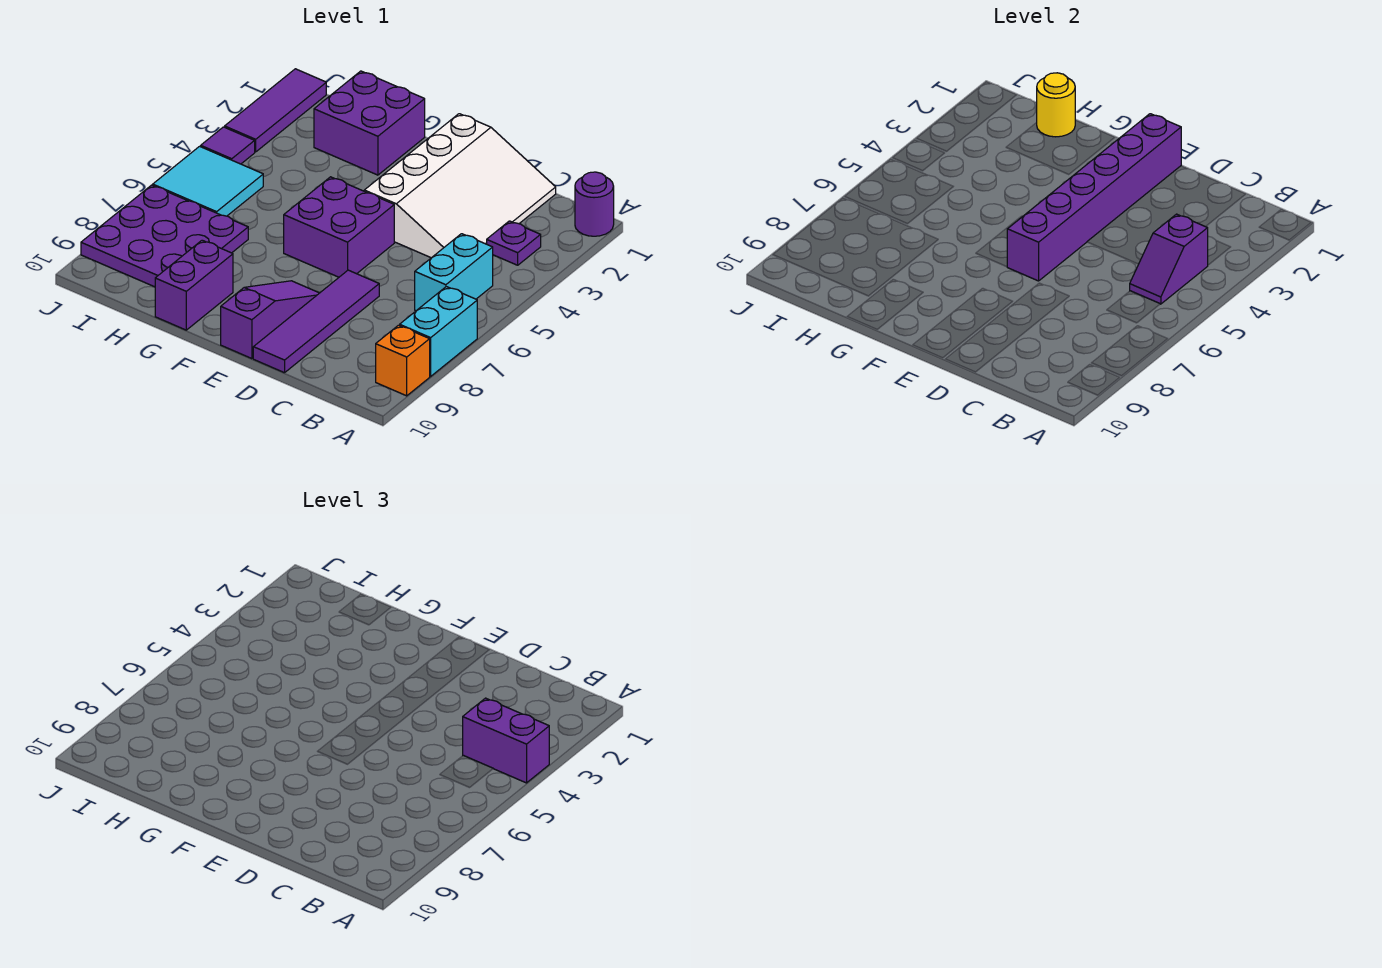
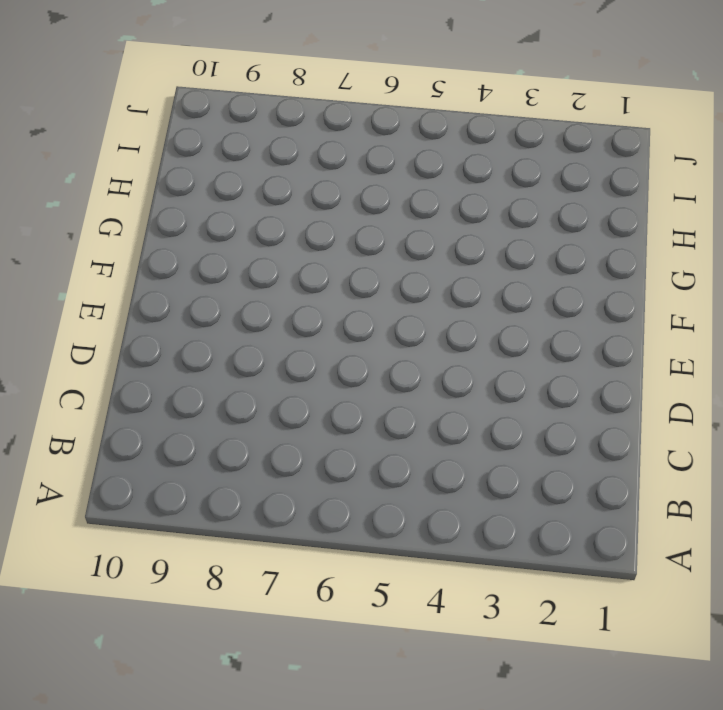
none -> purple 1x1 round brick [575,172,614,236]
none -> cyan 1x2 brick [400,287,477,376]
none -> orange 1x1 brick [376,325,430,396]

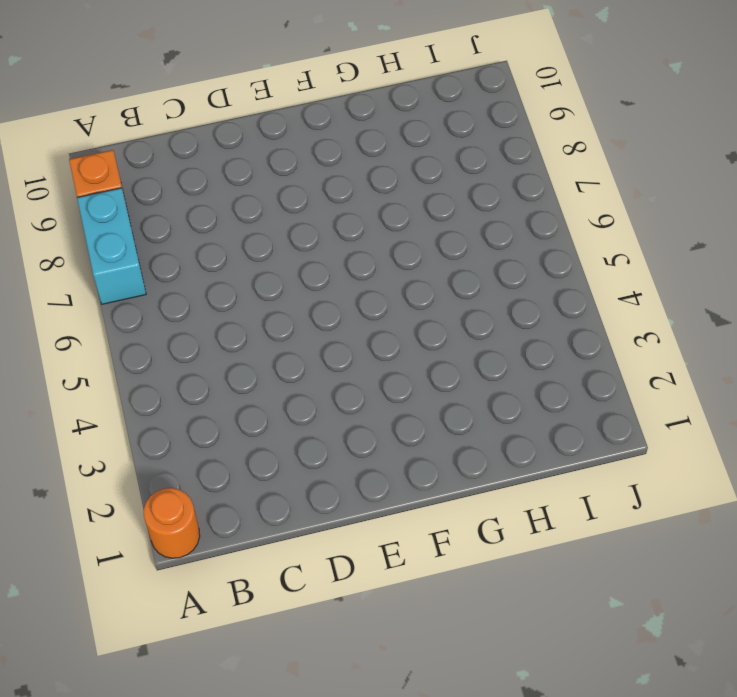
orange 1x1 round brick [144,488,200,558] -> purple 1x1 round brick [575,172,614,236]
none -> purple 1x1 plate [487,221,541,265]
none -> cyan 1x2 brick [415,234,493,311]
none -> white 3x4 slope [364,114,556,258]

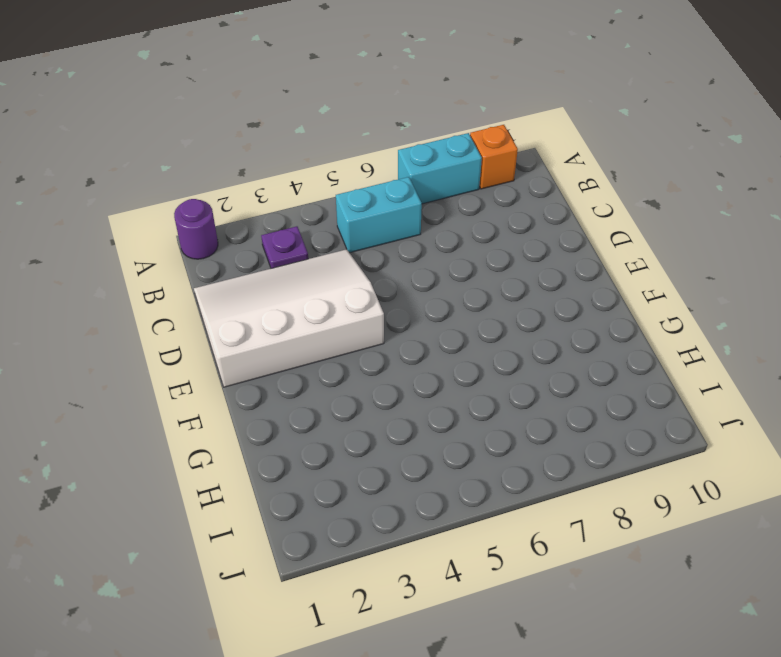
none -> purple 1x4 tile [253,270,379,373]
none -> purple 2x2 brick [284,177,394,277]
none -> purple 1x3 slope [221,281,319,359]

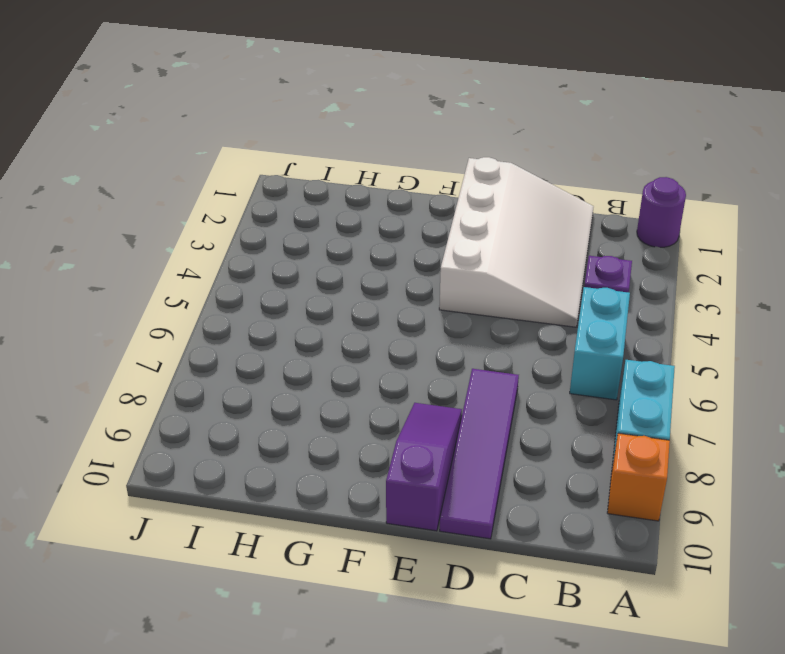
none -> purple 2x2 brick [284,177,394,277]
none -> purple 2x2 brick [314,71,425,175]
none -> purple 1x2 brick [155,240,233,330]

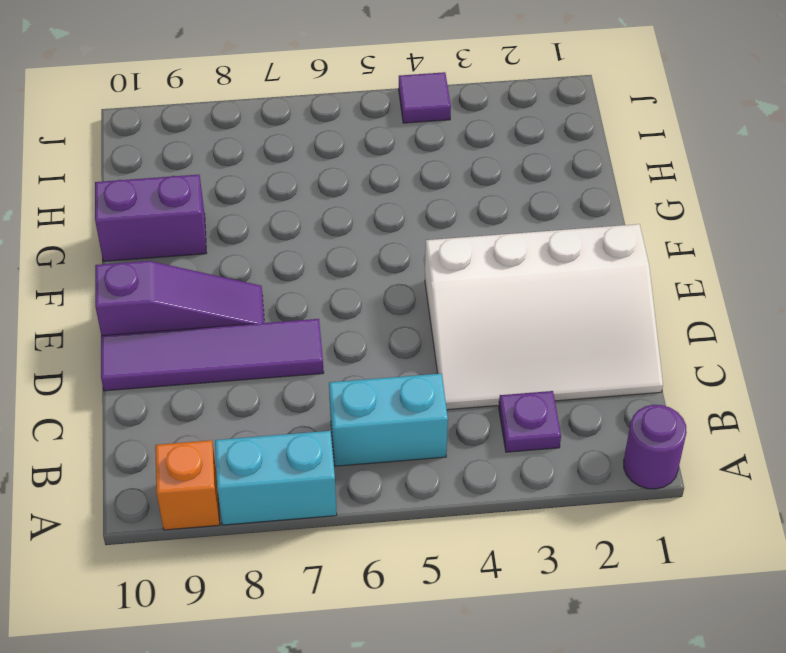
none -> purple 2x2 brick [284,177,394,277]
none -> purple 2x2 brick [314,71,425,175]
none -> purple 3x3 plate [81,185,248,287]

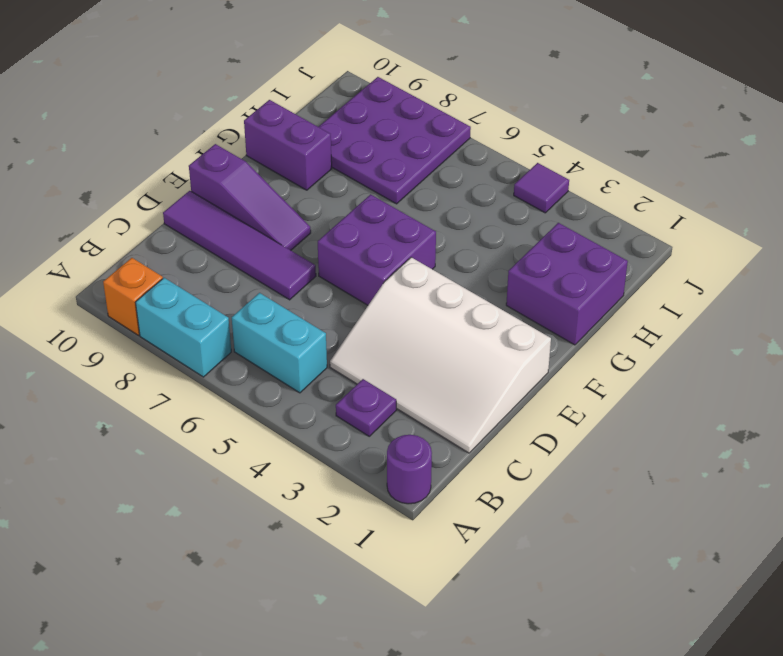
none -> cyan 2x2 tile [153,146,263,216]
none -> purple 1x3 tile [225,69,326,152]
none -> purple 1x2 slope [1130,214,1208,304]

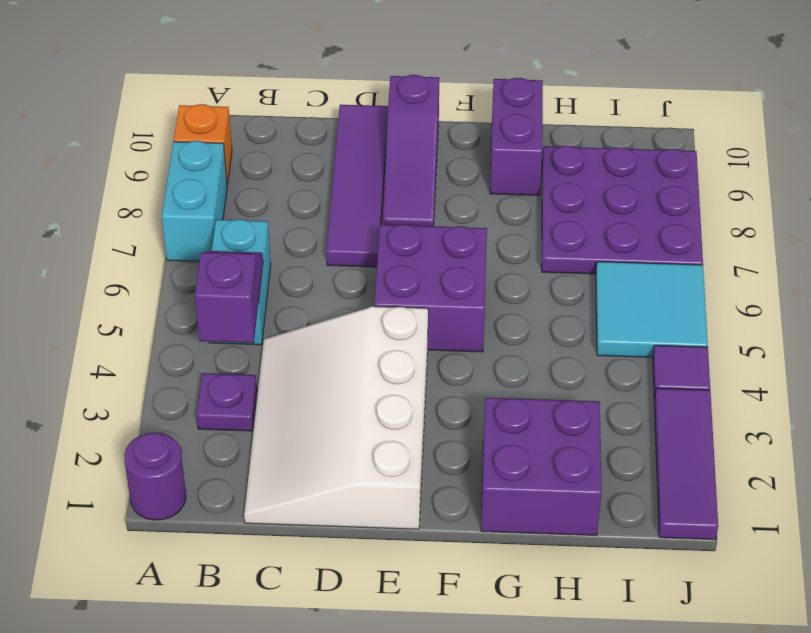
none -> purple 1x6 brick [1007,114,1181,281]
none -> yellow 1x1 round brick [1037,73,1075,137]
none -> purple 1x2 brick [463,698,549,783]

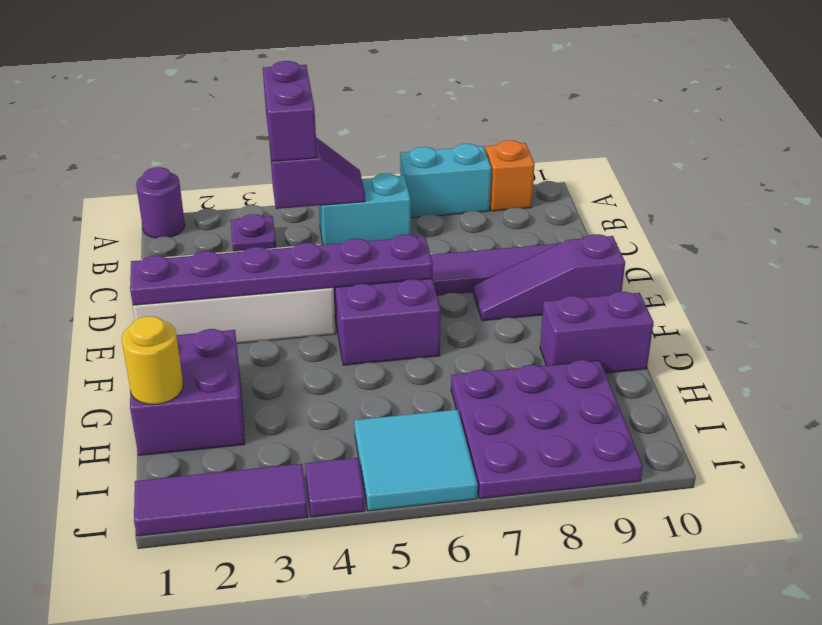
purple 1x6 plate [130,234,433,305] -> purple 1x6 brick [1007,114,1181,281]

